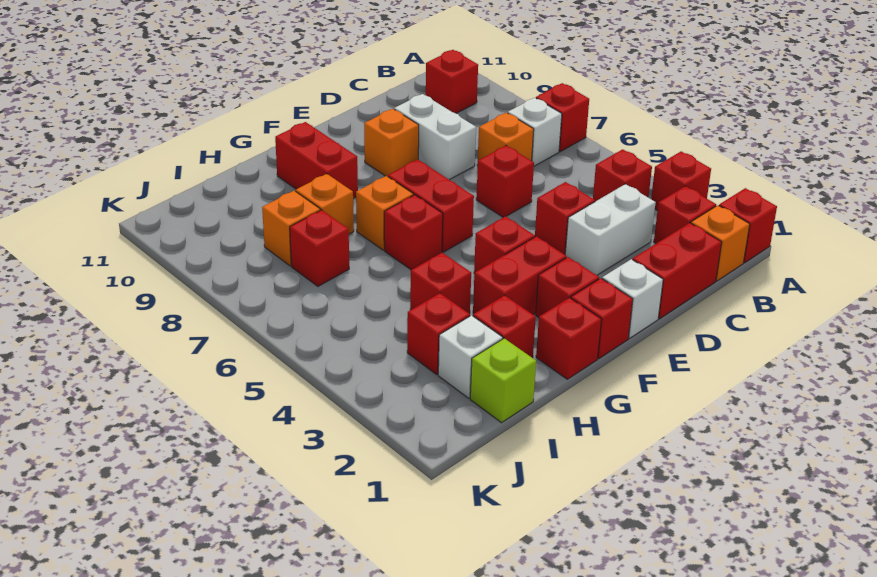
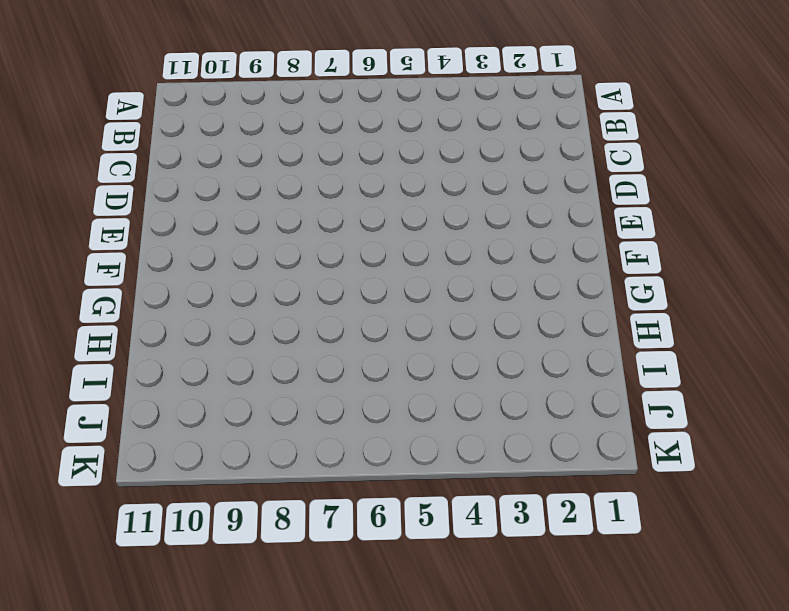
none -> red 1x1 brick [719,188,777,263]
none -> red 1x1 brick [651,151,711,210]
none -> red 1x1 brick [536,83,589,151]
none -> orange 1x1 brick [691,205,750,281]

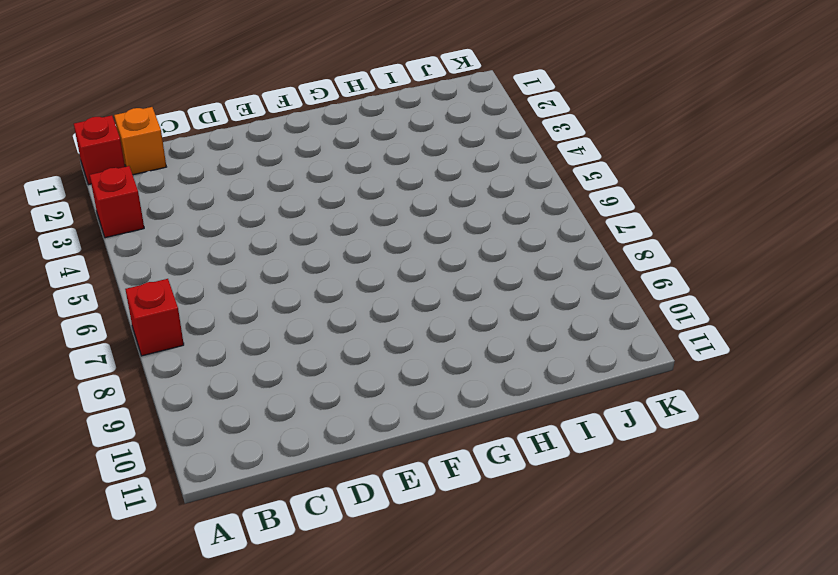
none -> red 1x1 brick [654,186,716,243]
none -> red 1x1 brick [593,149,652,202]
none -> white 1x1 brick [508,98,562,166]
none -> red 1x1 brick [426,50,478,113]

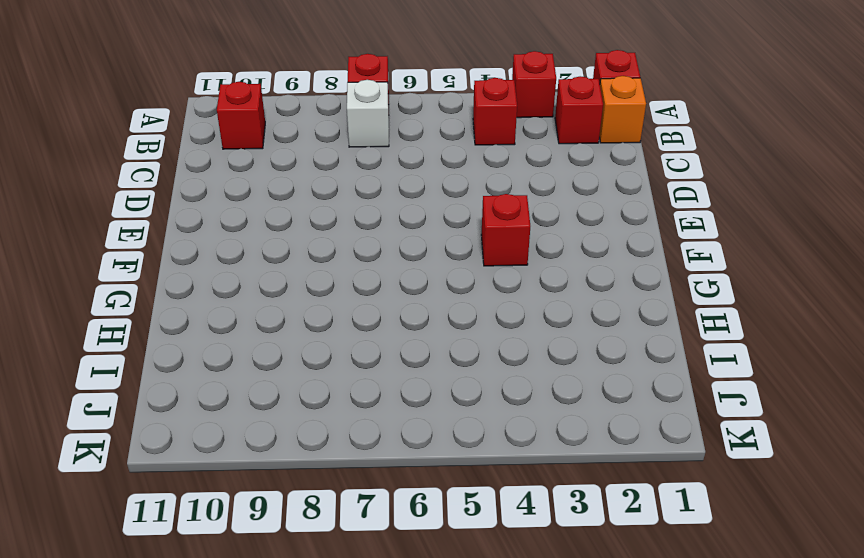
none -> red 1x2 brick [633,223,722,319]
none -> white 1x2 brick [565,184,656,275]
none -> orange 1x1 brick [477,113,534,166]
none -> red 1x1 brick [535,182,595,254]

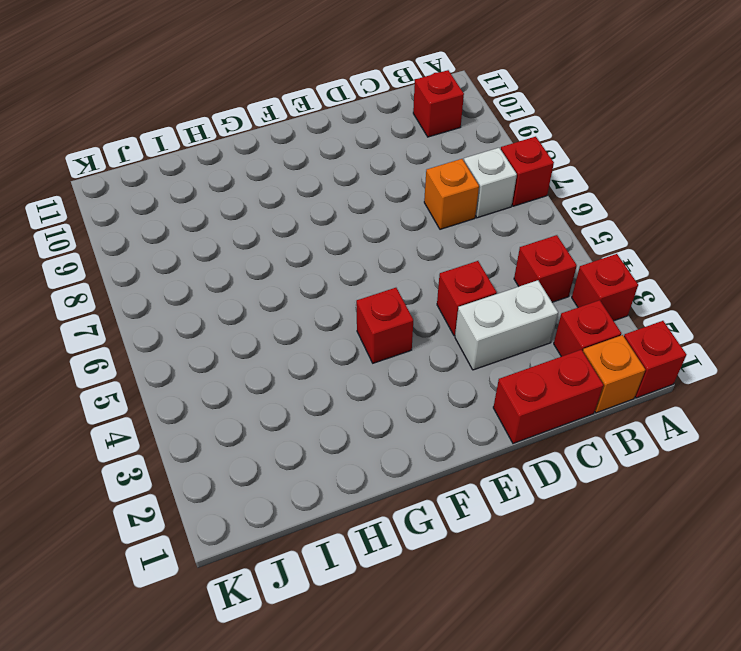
none -> red 1x1 brick [476,146,534,217]
none -> white 1x2 brick [394,94,476,180]
none -> white 1x1 brick [602,259,663,338]
none -> orange 1x1 brick [364,109,419,176]

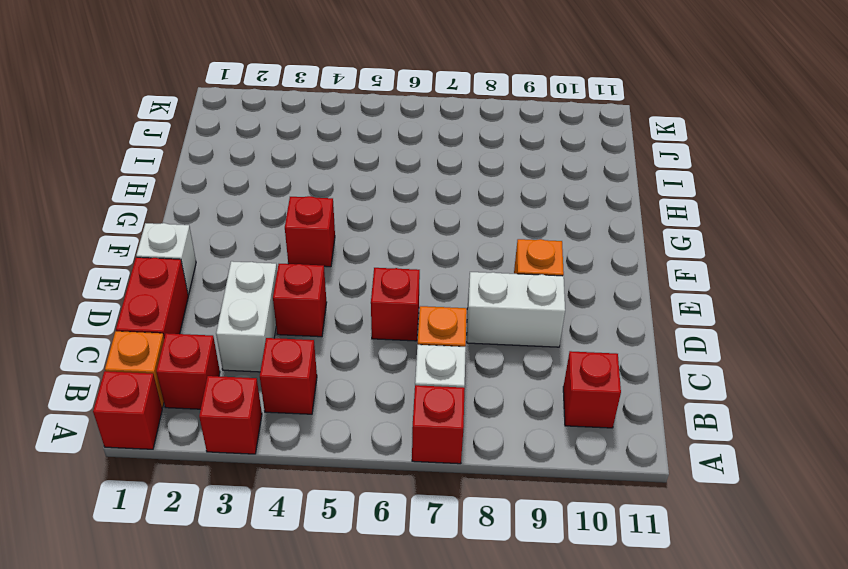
none -> red 1x1 brick [571,278,633,359]
none -> red 1x1 brick [536,257,599,318]
none -> red 1x2 brick [473,236,567,315]
none -> red 1x2 brick [388,159,474,252]

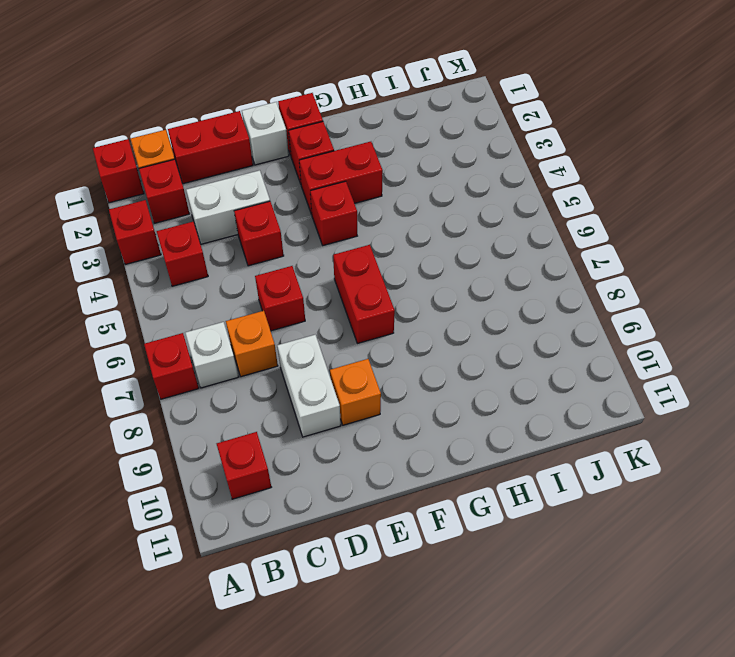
none -> red 1x1 brick [536,298,601,379]
none -> red 1x1 brick [384,195,443,270]
none -> orange 1x1 brick [356,176,413,250]
none -> red 1x2 brick [275,122,358,198]

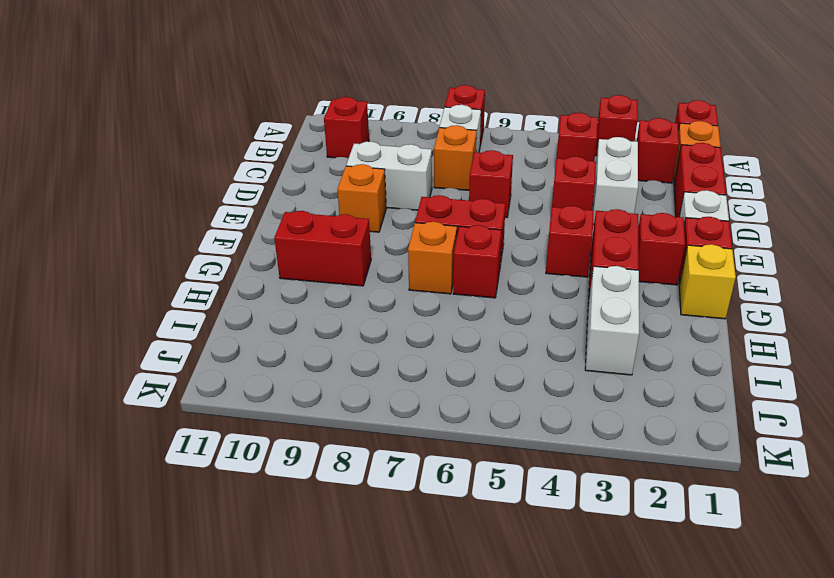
yellow 1x1 brick [679,244,736,319] -> red 1x1 brick [536,298,601,379]
white 1x2 brick [585,266,639,375] -> red 1x1 brick [407,293,470,374]
none -> red 1x1 brick [473,295,536,358]
none -> red 1x1 brick [410,253,471,314]
none -> orange 1x1 brick [296,174,354,234]
none -> lime 1x1 brick [470,338,536,423]

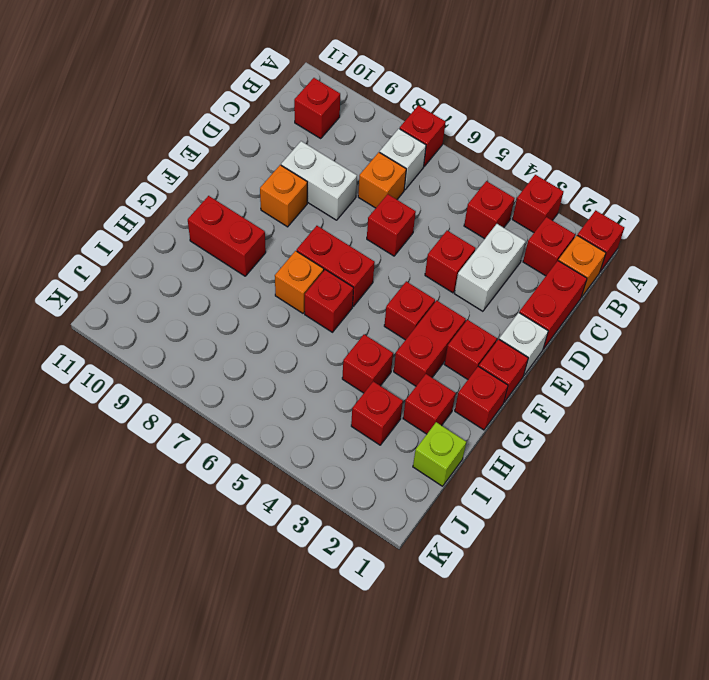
none -> orange 1x1 brick [296,174,354,234]
none -> white 1x1 brick [438,315,503,398]
none -> red 1x1 brick [290,210,349,286]
none -> orange 1x1 brick [262,191,320,266]

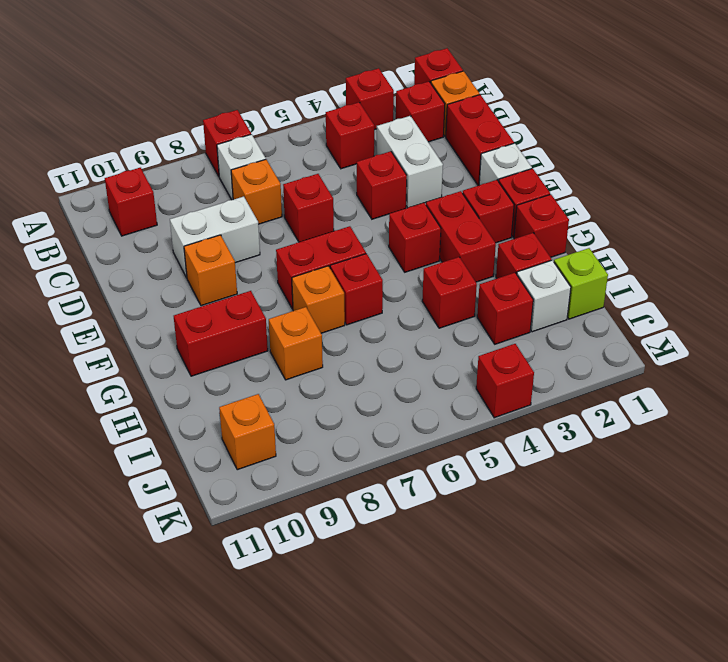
orange 1x1 brick [219,394,276,470] -> orange 1x1 brick moved to [262,191,320,266]
red 1x1 brick [476,344,534,418] -> red 1x1 brick moved to [290,210,349,286]

